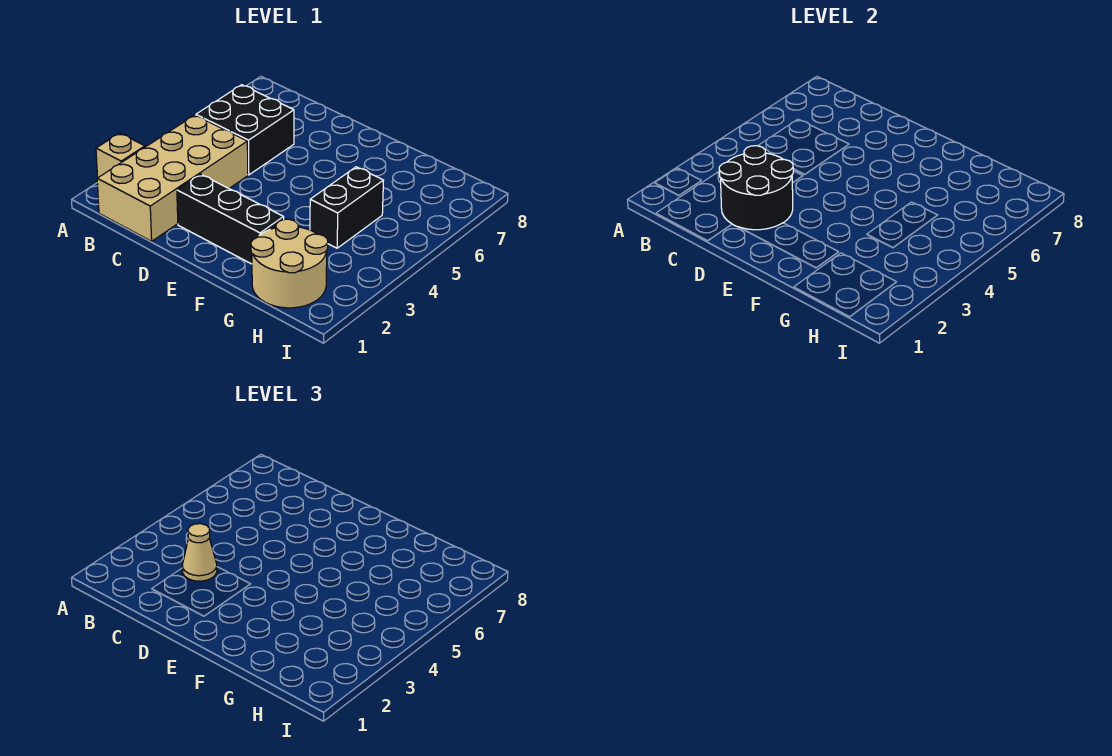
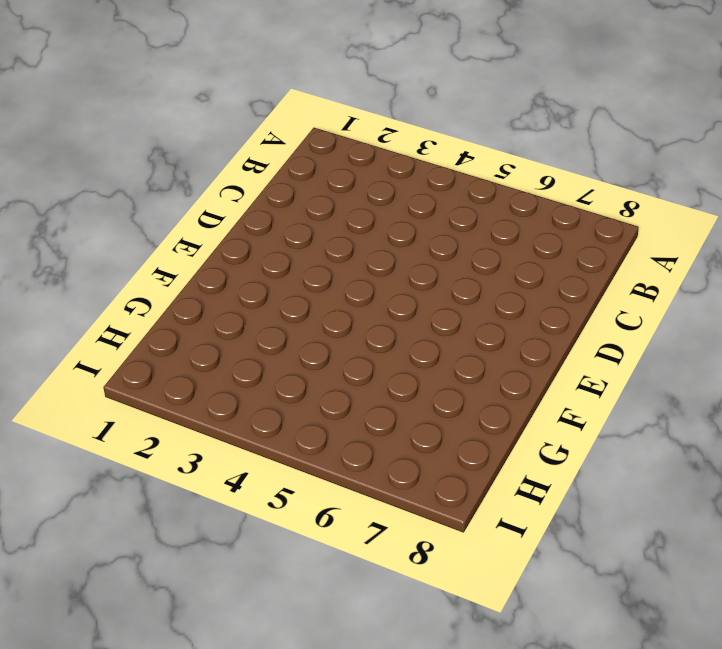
none -> tan 1x1 brick [96,133,145,177]
none -> tan 2x4 brick [97,115,248,241]

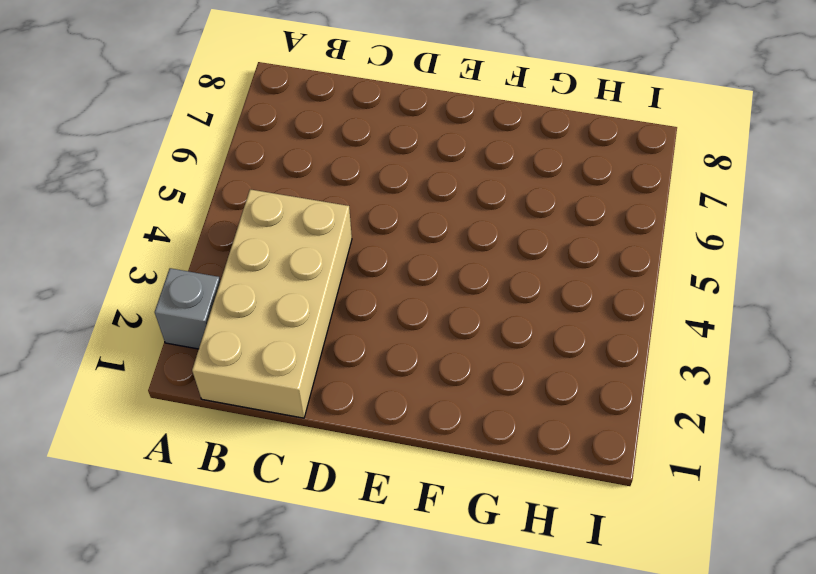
grey 1x1 brick [155,268,220,349] -> tan 1x1 brick [96,133,145,177]
none -> black 2x2 brick [196,85,294,175]
none -> black 1x3 brick [177,174,284,264]

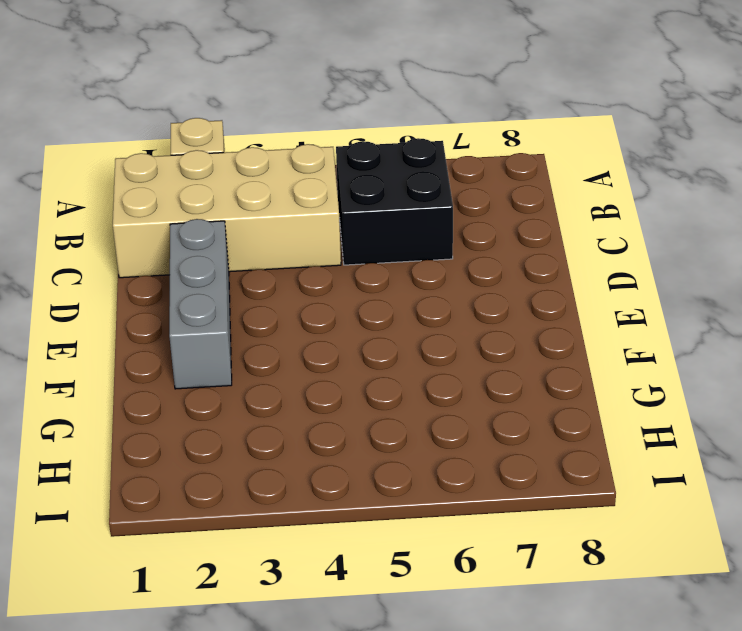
grey 1x3 brick [169,219,232,389] -> black 1x3 brick [177,174,284,264]
none -> tan 2x2 round brick [251,219,328,308]
none -> black 1x2 brick [310,167,384,248]

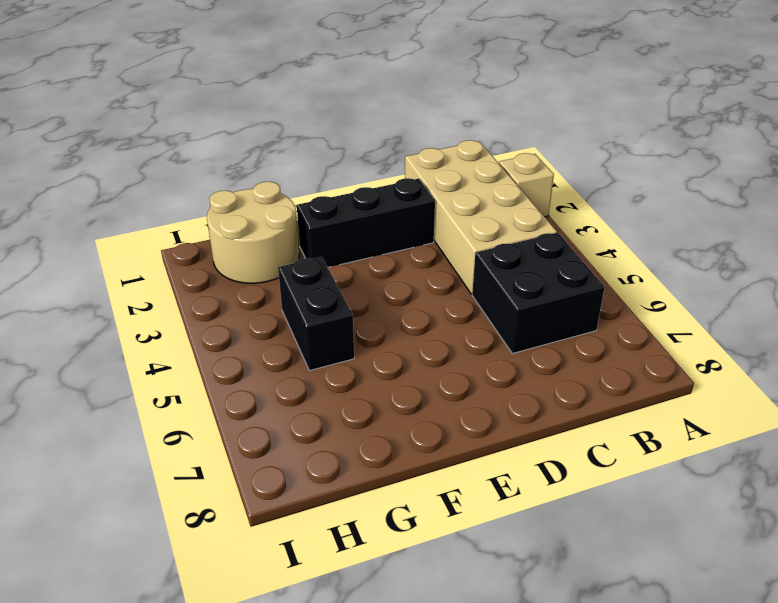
none -> black 2x2 round brick [719,146,793,230]
none -> tan 1x1 cone [182,524,217,581]

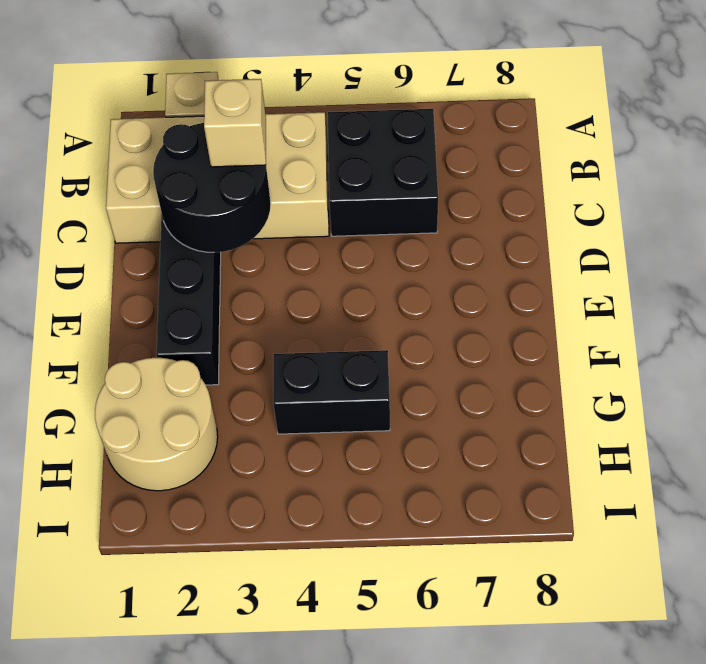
tan 1x1 brick [204,79,266,167] -> tan 1x1 cone [182,524,217,581]

